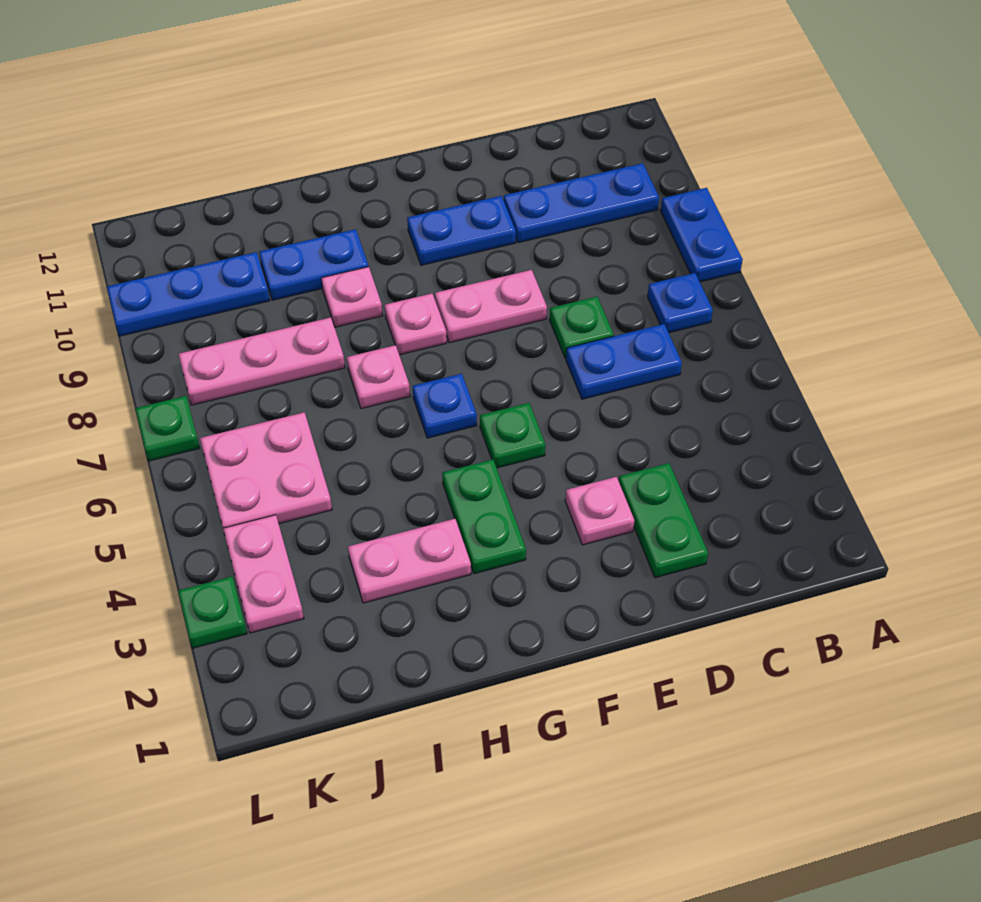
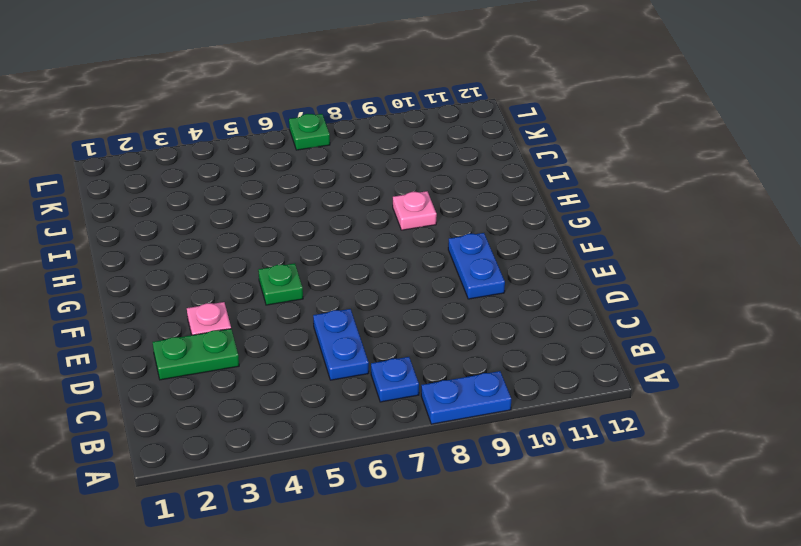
none -> blue 1x3 plate [504,163,659,243]
none -> green 1x1 plate [550,297,614,358]
none -> pink 1x2 plate [435,270,547,343]

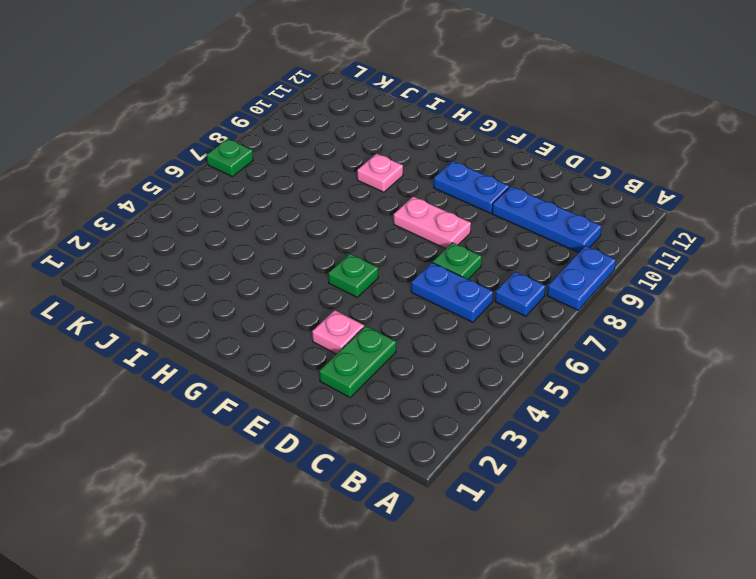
none -> green 1x2 plate [442,460,526,574]
none -> blue 1x1 plate [413,374,477,438]
none -> pink 1x1 plate [385,294,447,355]

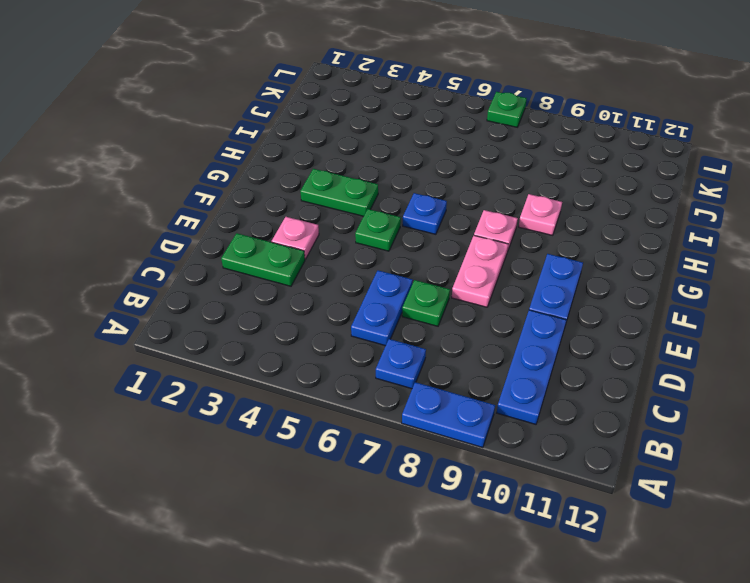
none -> pink 1x2 plate [348,519,471,603]
none -> pink 1x1 plate [347,345,410,409]
none -> blue 1x2 plate [259,229,368,300]

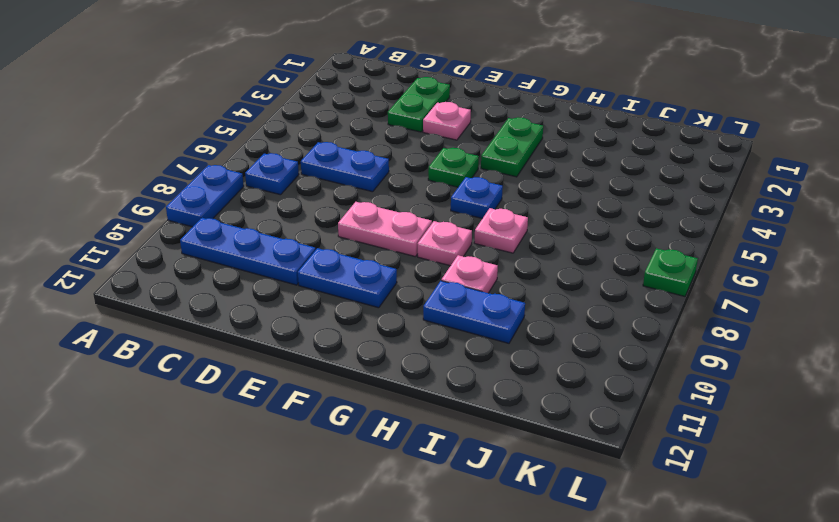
none -> green 1x1 plate [550,297,614,358]
none -> pink 1x2 plate [348,519,471,603]
none -> pink 1x3 plate [179,318,345,405]

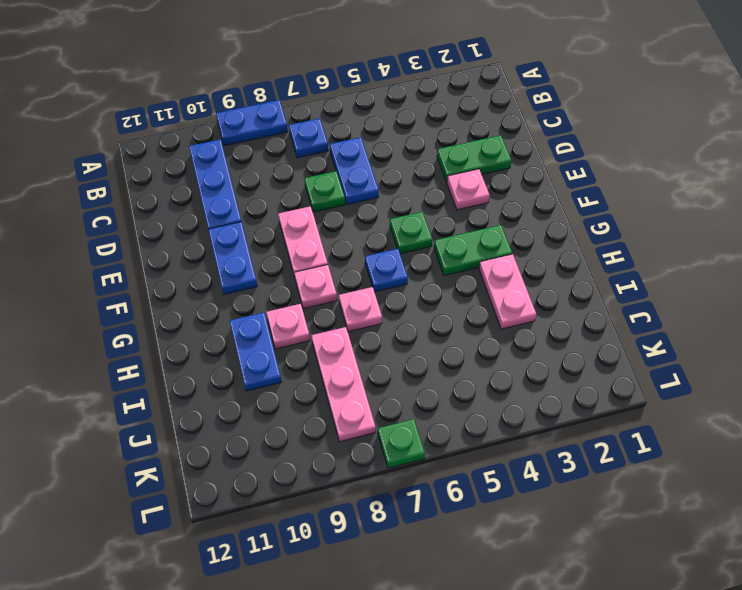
none -> pink 2x2 plate [200,412,332,528]
none -> blue 1x3 plate [107,252,270,336]
none -> pink 1x2 plate [223,515,304,633]

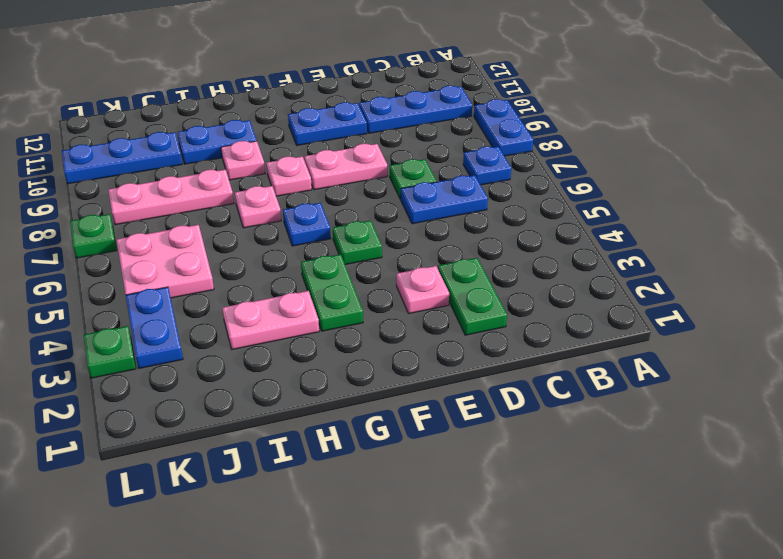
blue 1x2 plate [126,287,183,368] -> pink 1x2 plate [223,515,304,633]

